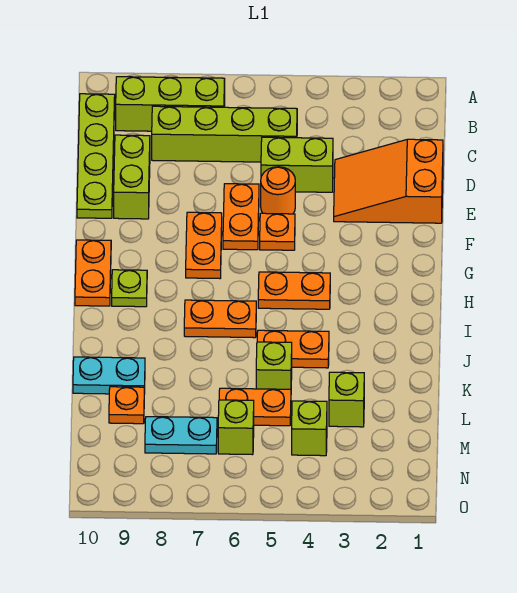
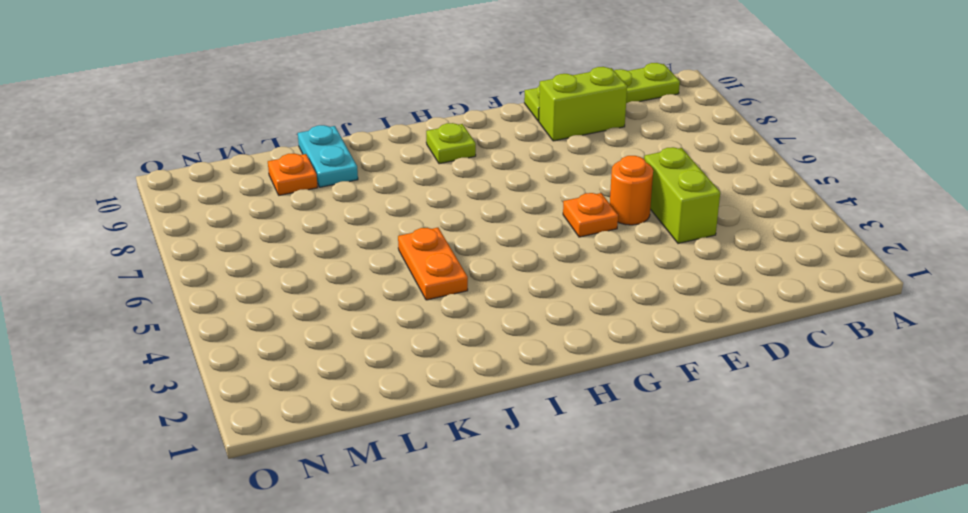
none -> lime 1x3 brick [116,77,225,131]
none -> lime 1x4 brick [152,106,297,162]
none -> orange 2x3 slope [334,139,443,223]

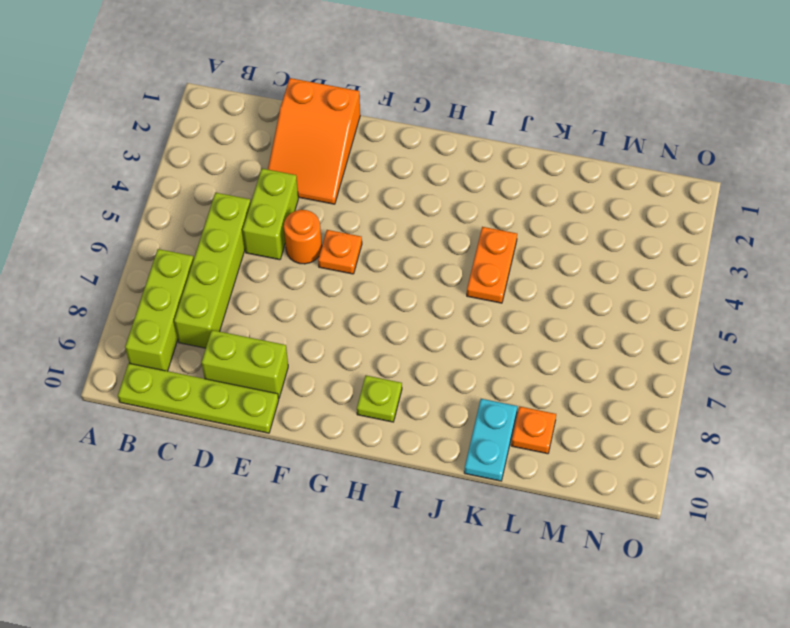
none -> orange 1x2 plate [223,184,259,250]
none -> orange 1x2 plate [186,212,222,278]
none -> orange 1x2 plate [75,240,111,306]

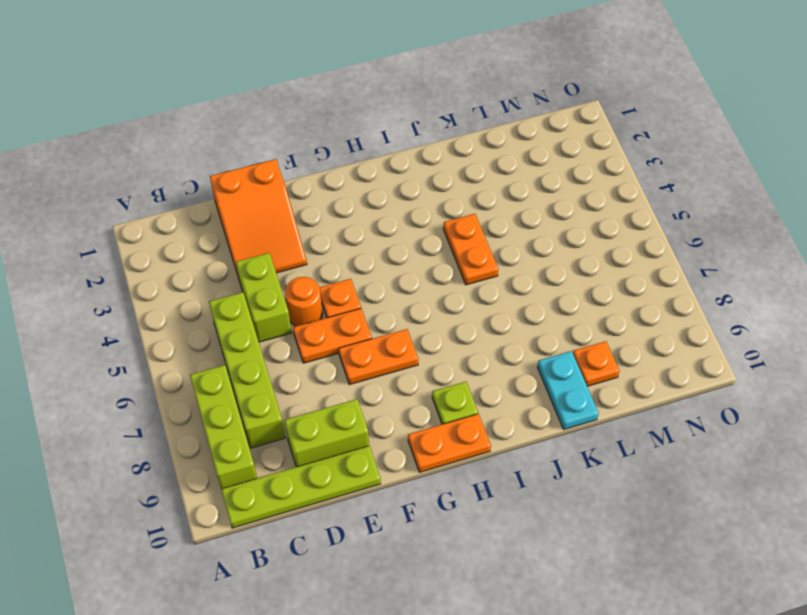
none -> orange 1x2 plate [258,272,330,309]
none -> orange 1x2 plate [184,300,256,338]
none -> lime 1x1 brick [256,342,292,389]

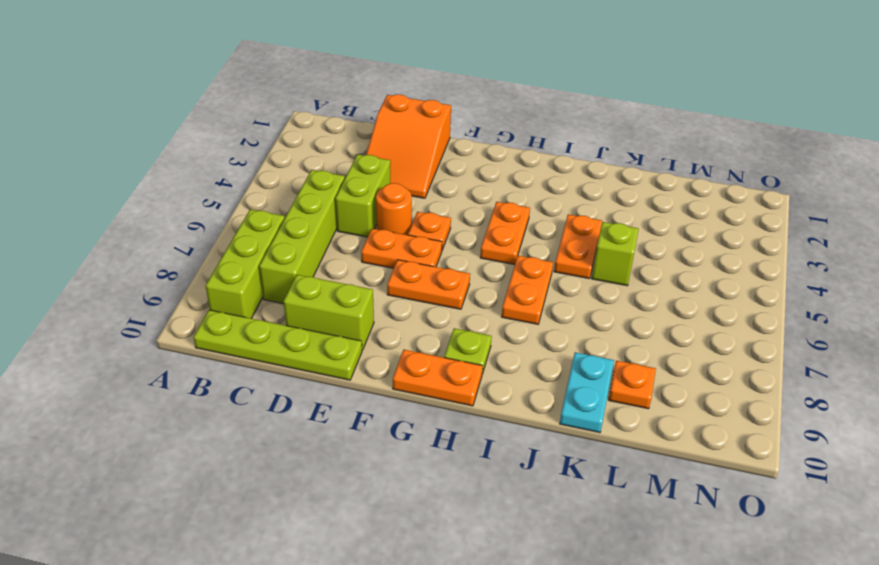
none -> lime 1x1 brick [329,372,364,427]
none -> orange 1x2 plate [219,388,291,426]
none -> lime 1x1 brick [292,401,327,456]

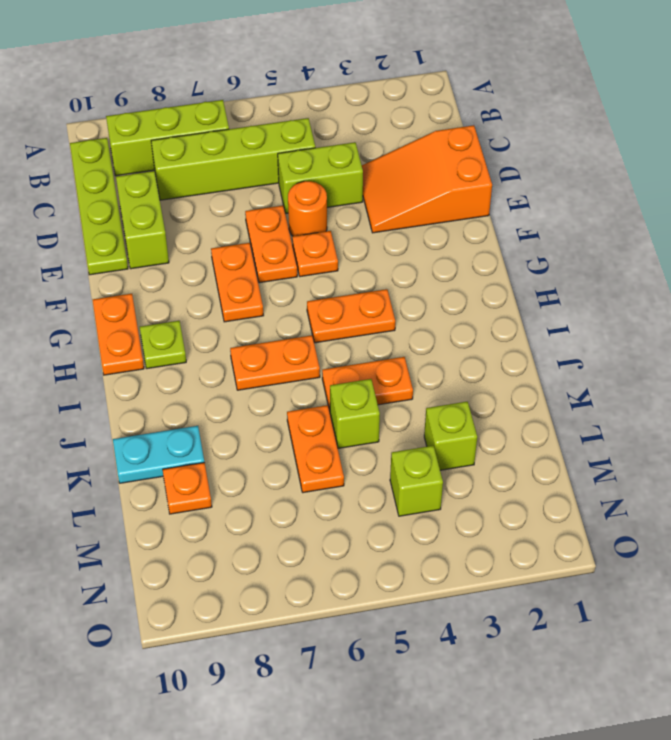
orange 1x2 plate [287,405,344,493] -> orange 1x2 plate turned to [219,388,291,426]
none -> lime 1x1 brick [218,400,254,455]
none -> cyan 1x2 plate [145,417,217,454]

